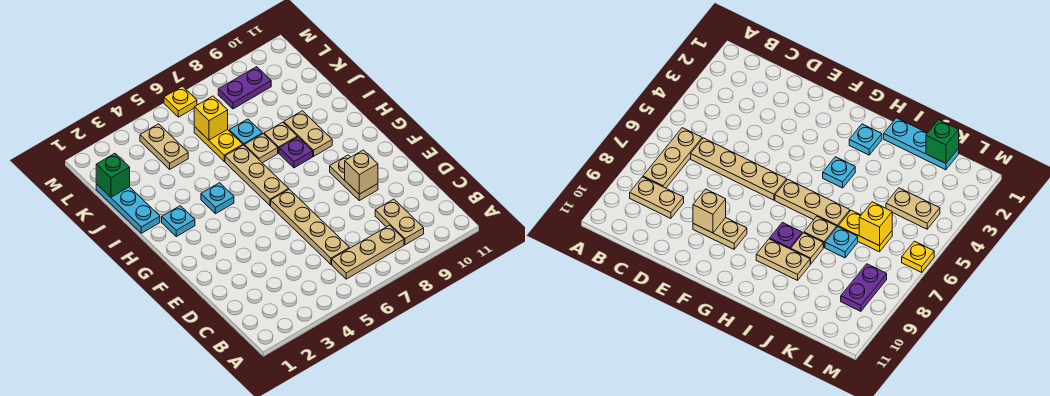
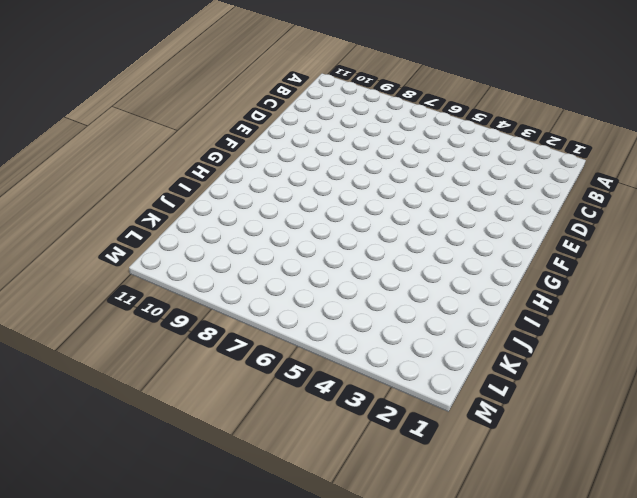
none -> tan 1x3 plate [332,225,404,279]
none -> tan 1x2 plate [375,199,424,245]
none -> tan 1x4 plate [271,189,350,264]

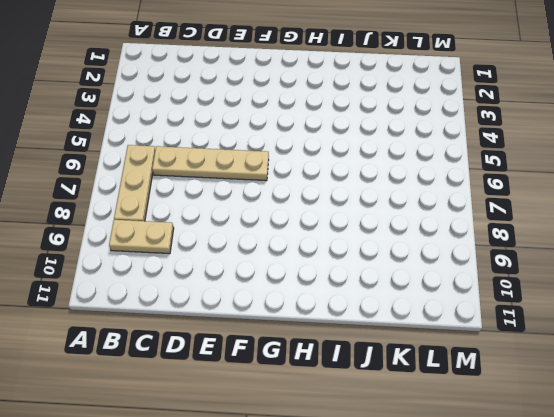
none -> tan 1x2 plate [330,155,378,201]
none -> tan 1x3 plate [225,145,289,205]
none -> cyan 1x1 plate [162,206,195,236]

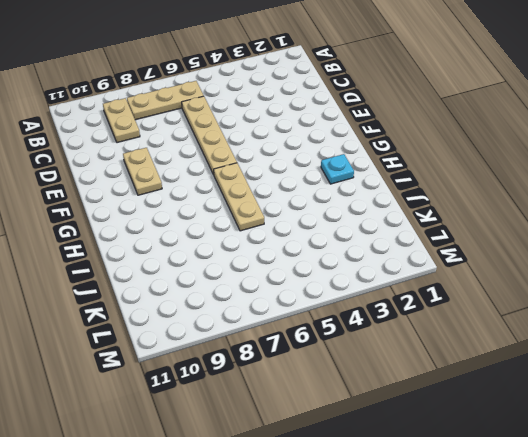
none -> cyan 1x1 plate [201,183,234,214]
none -> purple 1x1 plate [279,137,313,168]
none -> tan 1x2 plate [284,111,332,156]

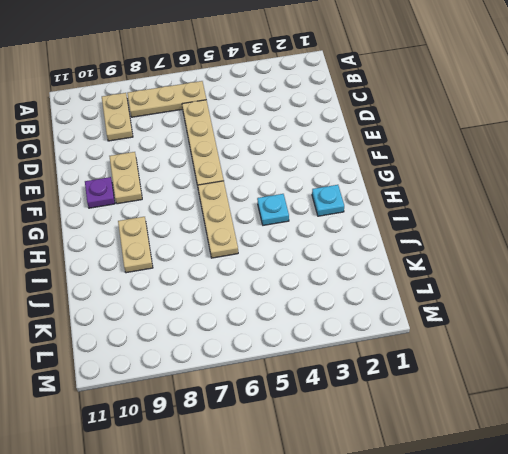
purple 1x1 plate [85,177,115,208] -> purple 1x1 plate moved to [279,137,313,168]
none -> cyan 1x3 plate [96,184,160,233]
none -> tan 1x1 plate [245,134,278,163]
none -> tan 1x1 plate [264,122,297,153]

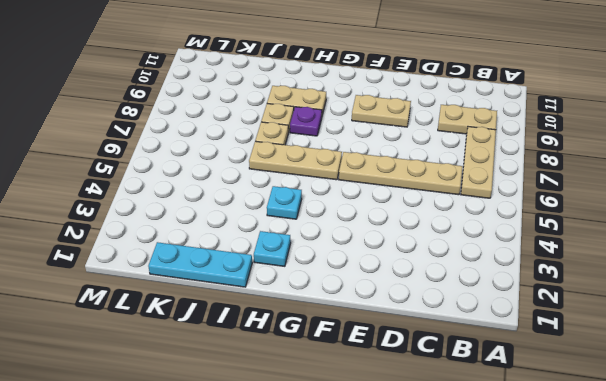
none -> yellow 1x2 plate [194,127,243,161]
none -> cyan 1x1 plate [229,119,262,146]
none -> tan 1x2 plate [140,124,188,169]

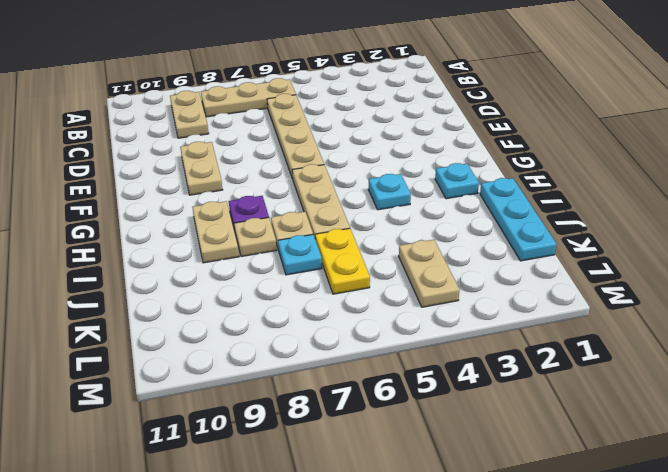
none -> purple 1x2 plate [218,67,271,109]
none -> yellow 1x1 plate [164,86,197,117]
none -> tan 1x1 brick [345,150,378,194]

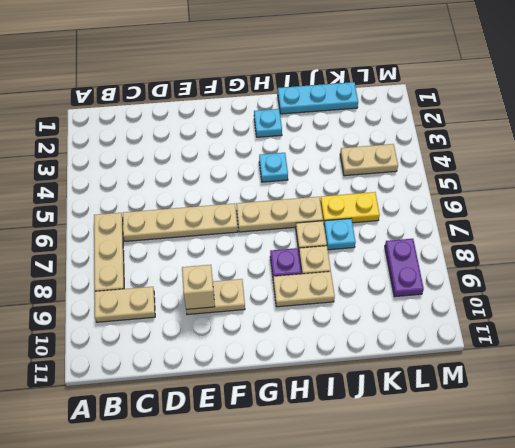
none -> yellow 1x1 plate [164,86,197,117]
none -> green 1x1 brick [96,153,130,197]
none -> yellow 1x1 brick [194,96,228,140]

